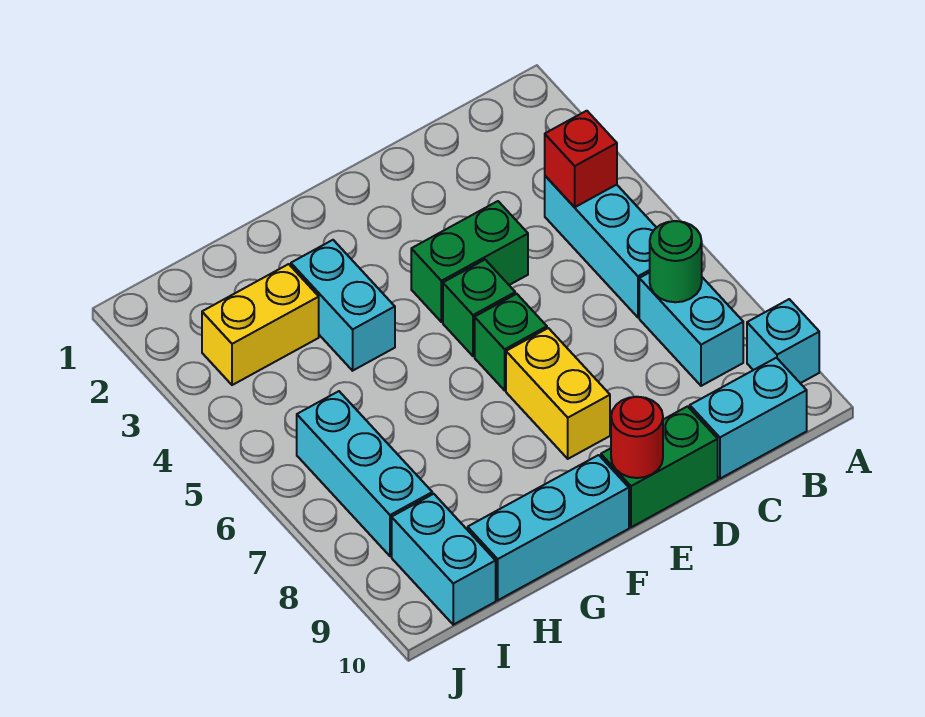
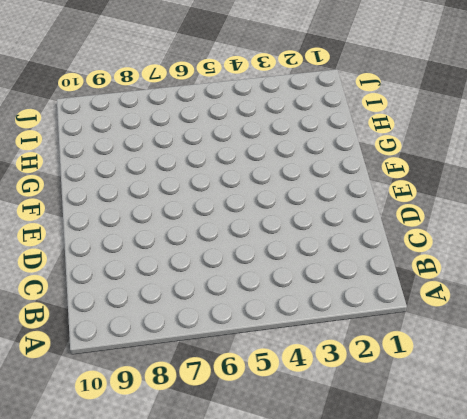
none -> cyan 1x1 brick [747,299,819,383]
none -> cyan 1x3 brick [545,176,656,317]
none -> cyan 1x2 brick [639,273,743,386]

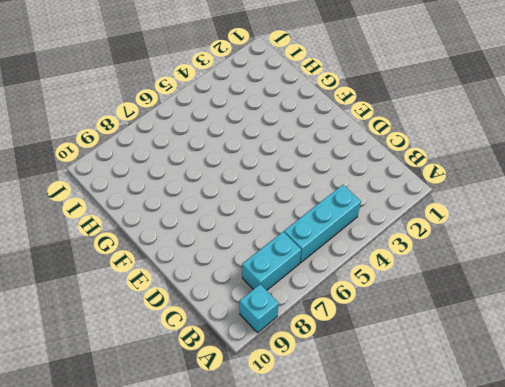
none -> cyan 1x2 brick [690,358,807,479]
none -> green 1x2 brick [411,201,528,322]
none -> green 1x2 brick [601,406,718,527]

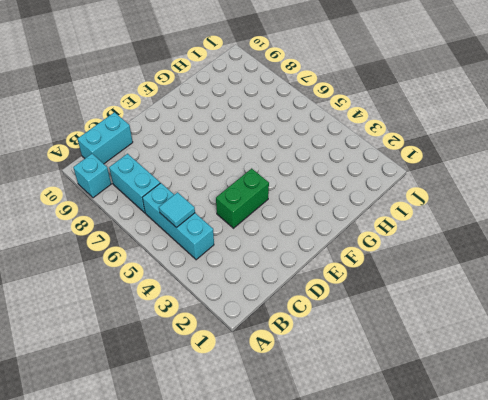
cyan 1x1 tile [159,192,195,227] -> none
none -> green 1x2 brick [601,406,718,527]
none -> green 1x1 brick [443,260,515,356]
none -> green 1x1 brick [475,294,547,390]

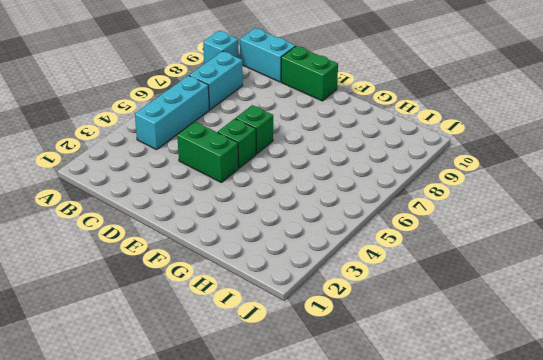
none -> yellow 1x2 brick [506,328,610,459]
none -> cyan 1x3 brick [468,455,629,600]
none -> cyan 1x2 brick [291,240,395,371]

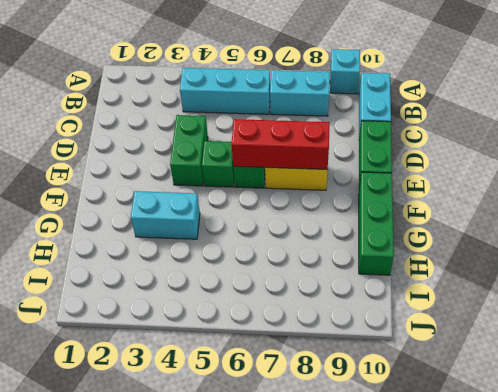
red 1x3 brick [232,119,330,170] -> none
green 1x3 brick [359,172,394,275] -> cyan 1x3 brick [468,455,629,600]
none -> yellow 1x2 brick [202,264,319,385]
none -> cyan 1x3 brick [297,391,432,556]
none -> cyan 1x2 brick [392,494,496,625]

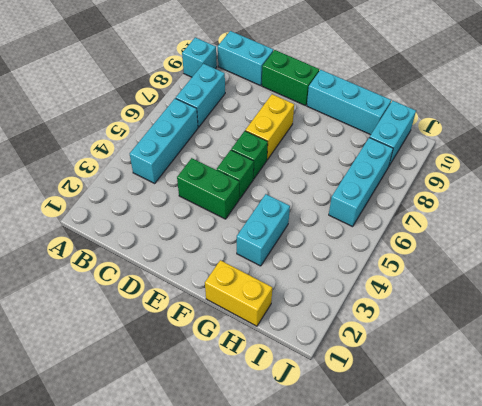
yellow 1x2 brick [205,260,272,326] -> yellow 1x2 brick moved to [202,264,319,385]
none -> red 1x1 brick [545,111,617,207]
none -> green 1x1 round brick [650,221,702,302]
none -> red 1x1 round brick [611,397,663,478]

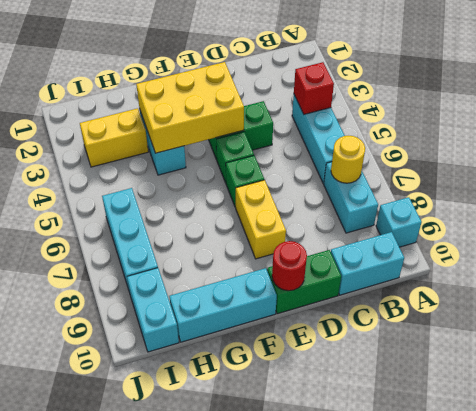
yellow 1x1 round brick [331,136,365,183] -> green 1x1 round brick [650,221,702,302]
yellow 2x3 brick [136,62,244,153] -> none

